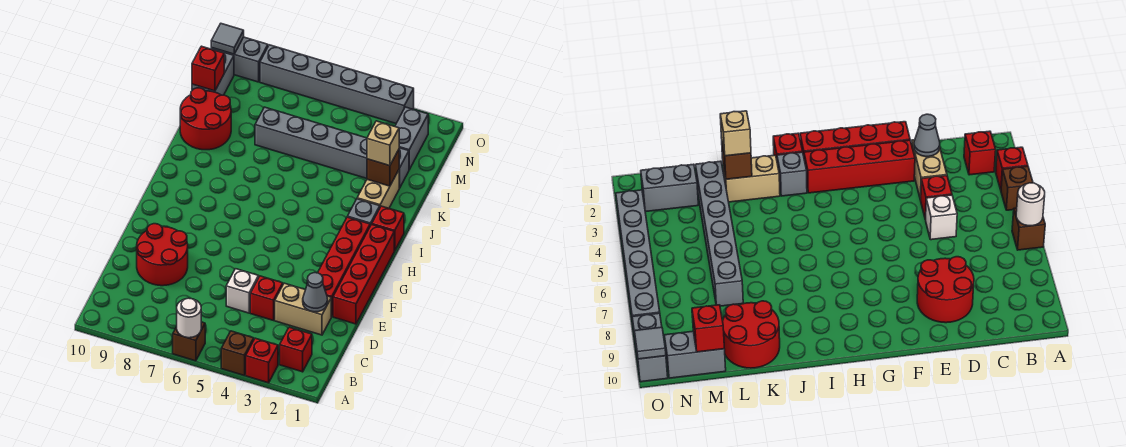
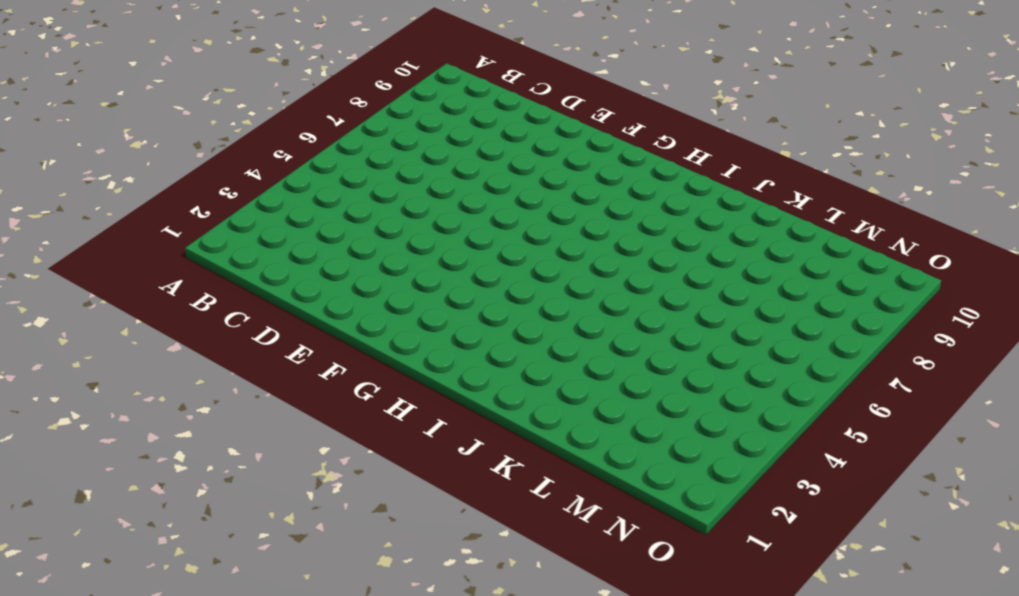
none -> red 1x1 brick [246,338,278,383]
none -> brown 1x1 brick [221,331,254,375]
none -> brown 1x1 brick [173,322,205,361]

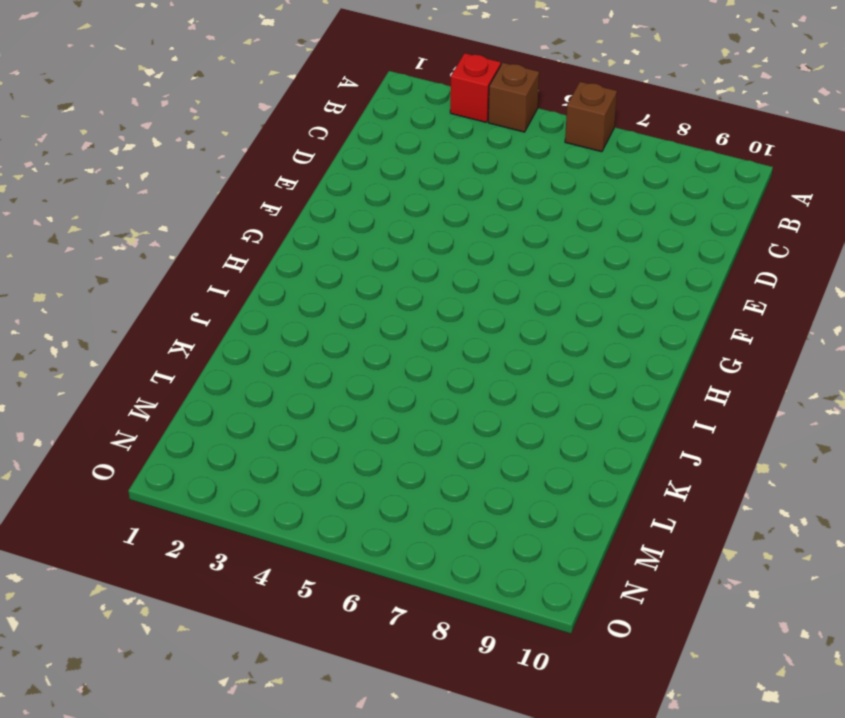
none -> red 1x1 brick [280,327,312,372]
none -> tan 1x2 brick [275,283,331,335]
none -> red 1x1 brick [250,276,283,320]

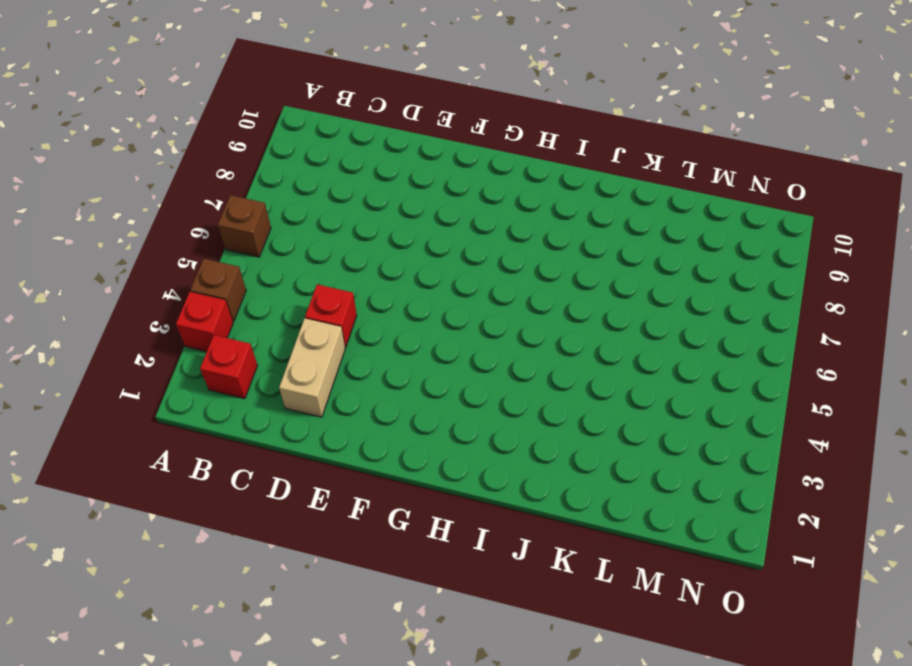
none -> white 1x1 brick [226,269,259,313]
none -> red 2x2 round brick [137,224,188,286]
none -> red 1x4 brick [333,224,394,324]

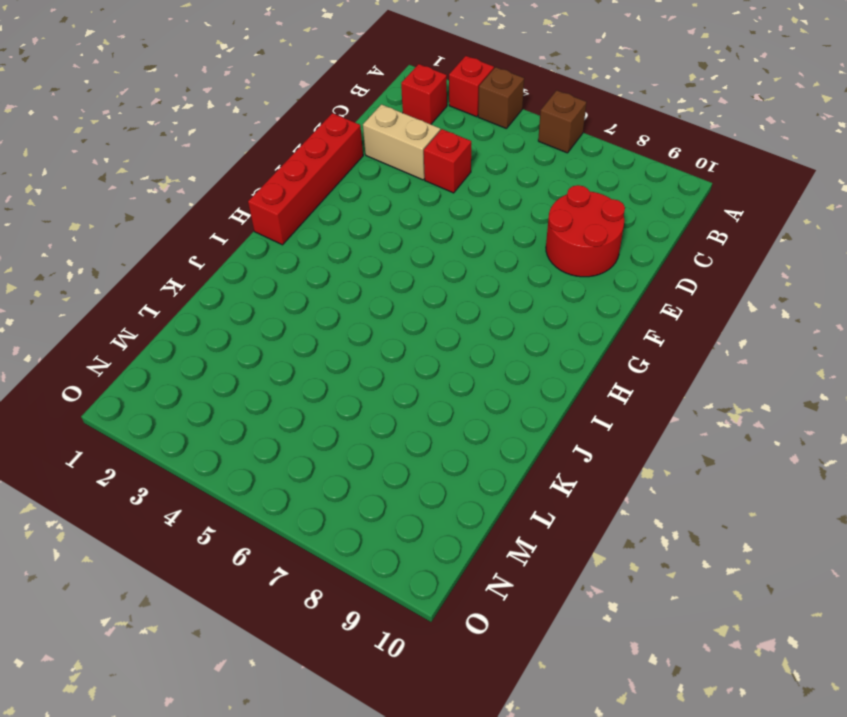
none -> white 1x1 brick [226,269,259,313]
none -> red 1x4 brick [318,217,370,317]
none -> red 1x1 brick [372,206,404,251]

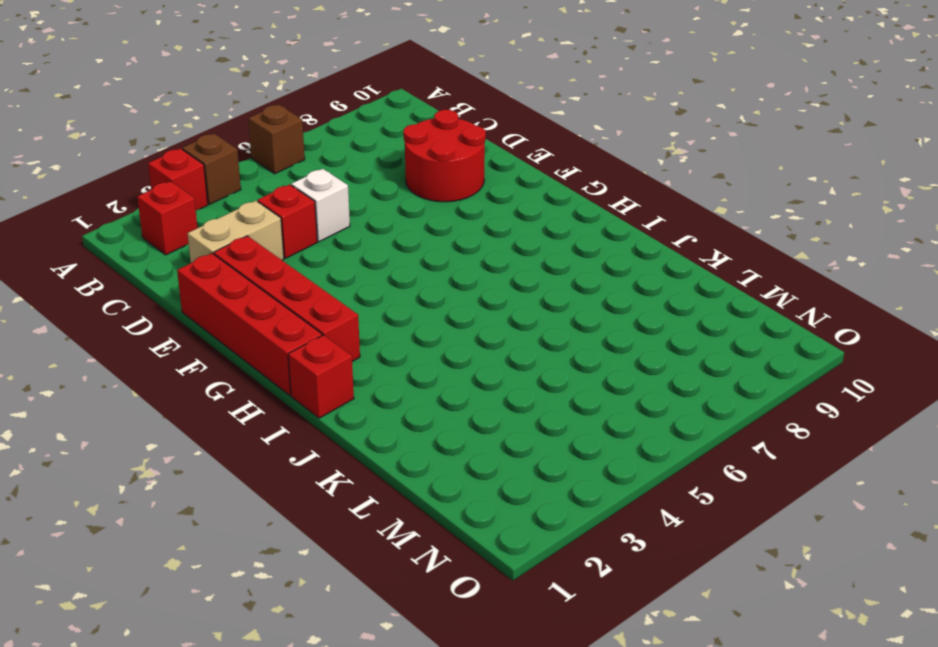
none -> grey 1x1 brick [347,199,380,226]
none -> tan 1x2 brick [357,170,399,208]
none -> red 2x2 round brick [180,88,231,150]

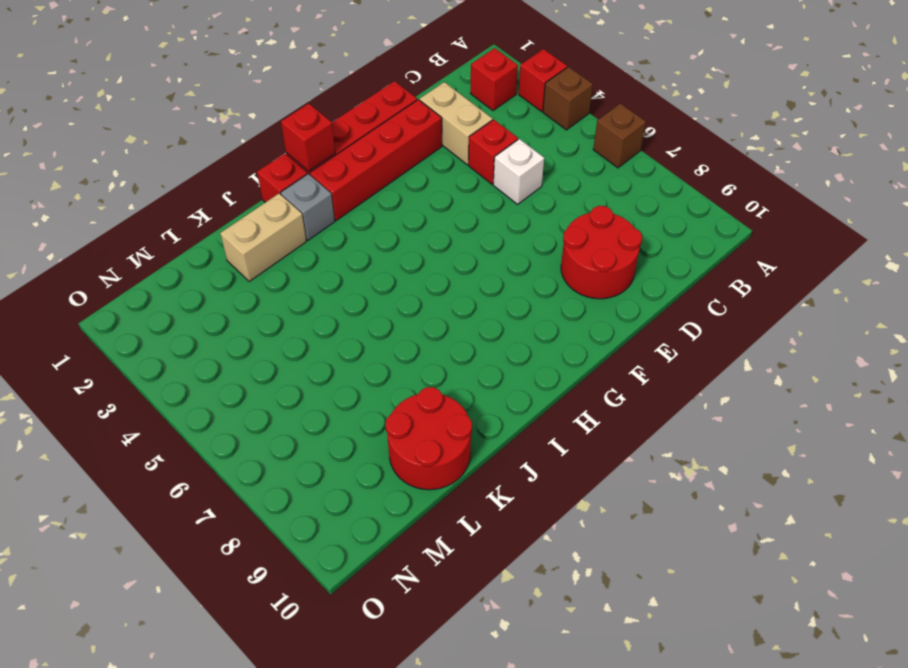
red 1x1 brick [281,104,335,171] -> red 1x1 brick moved to [192,46,224,91]
none -> grey 1x6 brick [255,107,409,188]
none -> grey 1x2 brick [395,107,428,170]
none -> grey 1x2 brick [192,49,234,95]

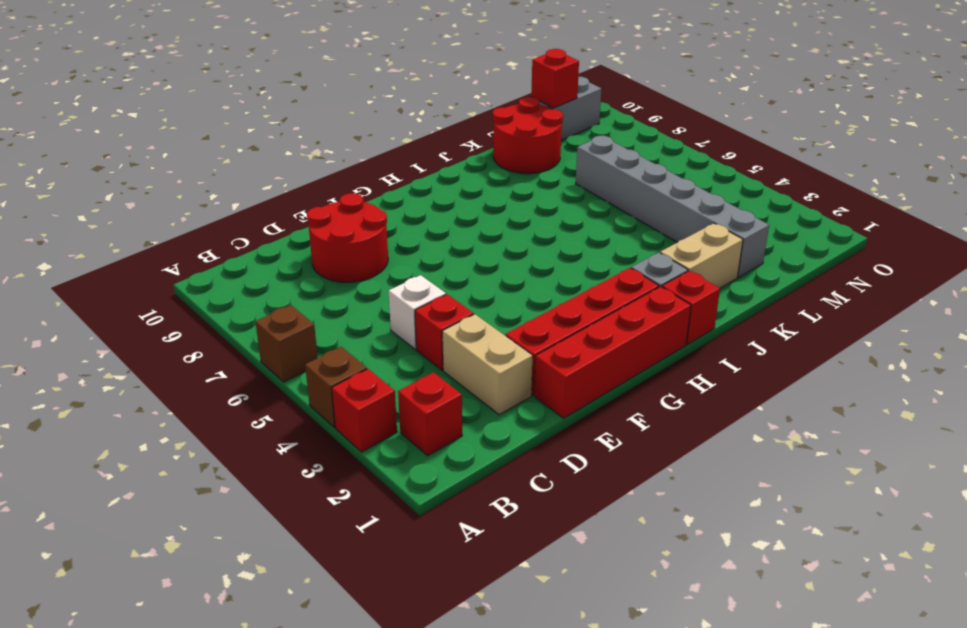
none -> grey 1x2 brick [395,107,428,170]
none -> grey 1x6 brick [260,45,414,123]
none -> grey 1x2 brick [211,37,268,82]

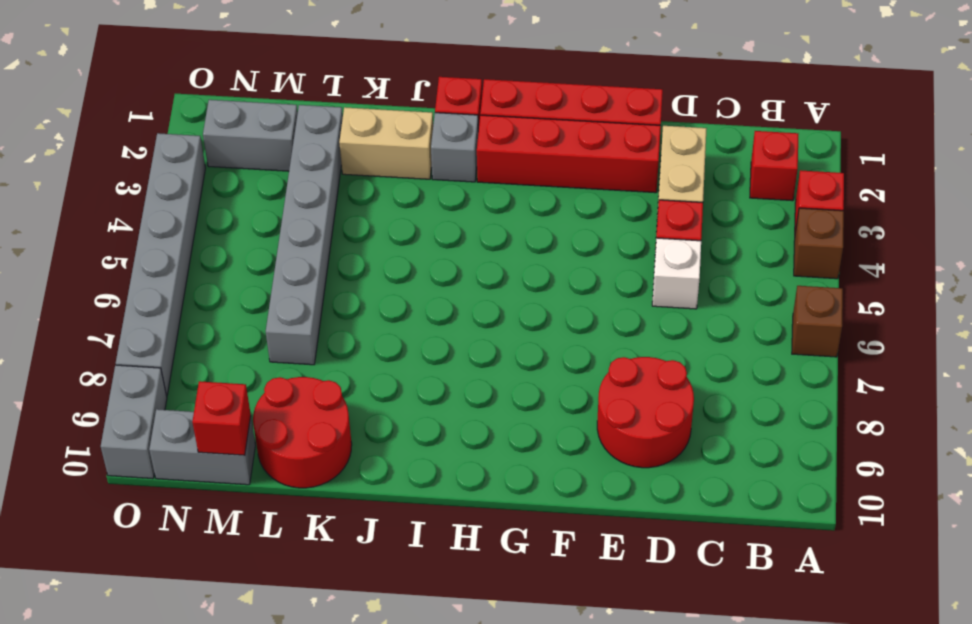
none -> white 1x1 round brick [177,298,201,338]
none -> grey 1x1 cone [303,273,328,312]
none -> brown 1x1 brick [367,150,399,186]

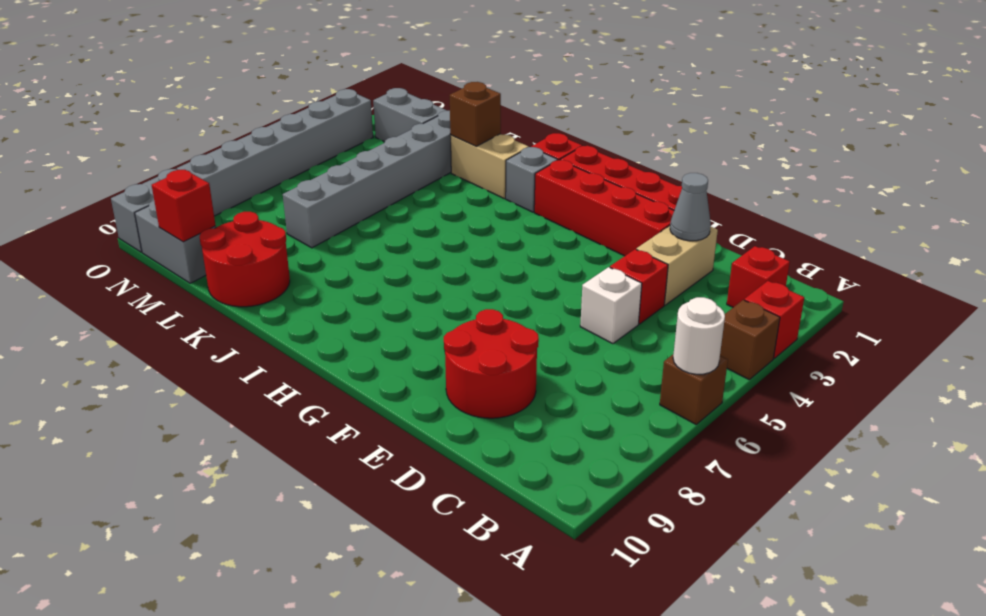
none -> grey 1x1 tile [211,24,244,54]
none -> tan 1x1 brick [367,121,399,166]

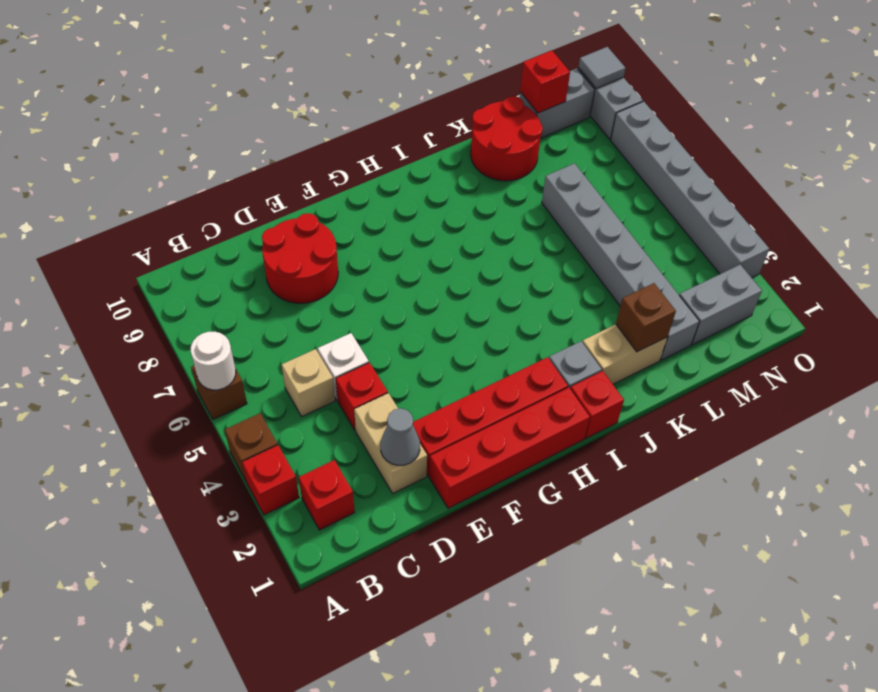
tan 1x1 brick [282,349,335,416] -> tan 1x1 brick moved to [367,121,399,166]

